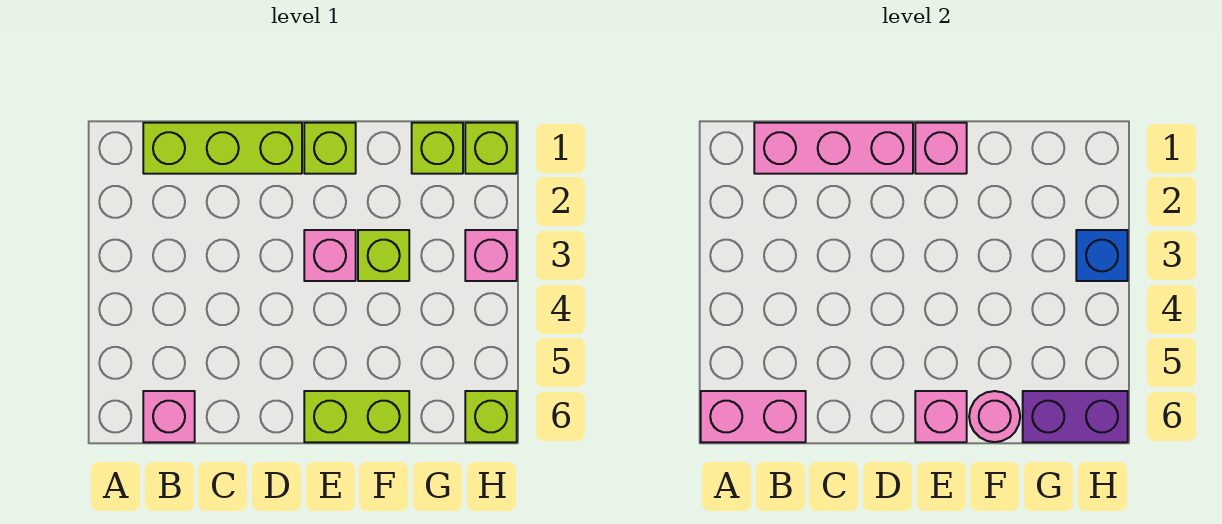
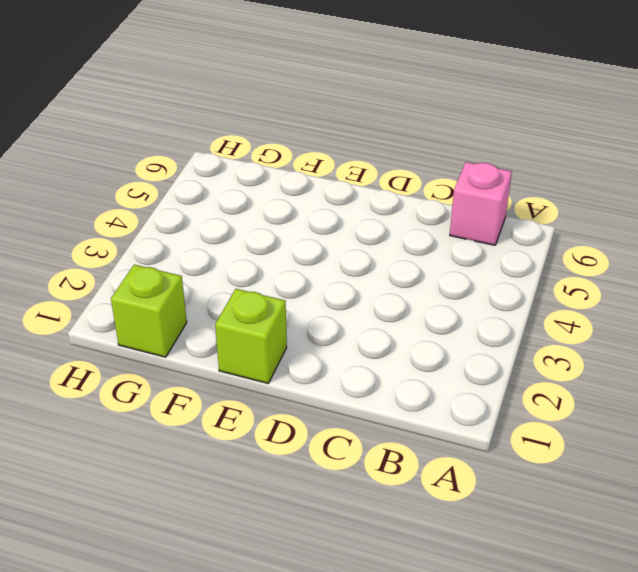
none -> lime 1x3 brick [143,123,302,174]
none -> pink 1x1 brick [304,230,356,281]
none -> lime 1x2 brick [304,391,409,442]

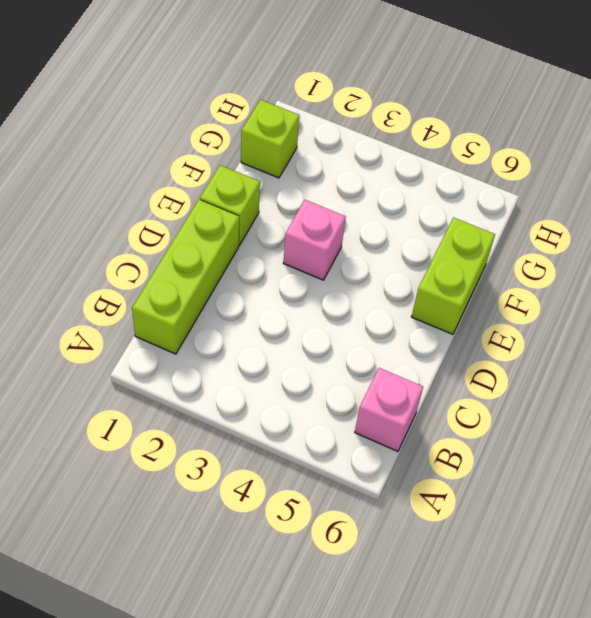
none -> lime 1x1 brick [358,230,409,281]
none -> lime 1x1 brick [465,123,517,174]
none -> pink 1x1 brick [465,230,517,281]

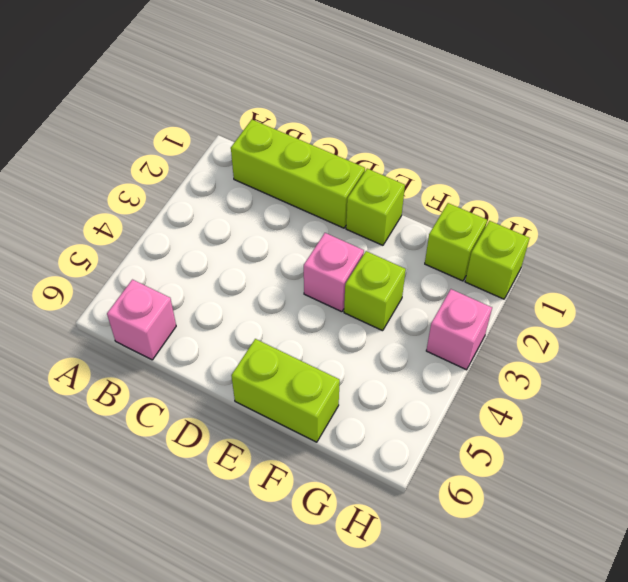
none -> lime 1x1 brick [465,391,517,442]
none -> pink 1x2 brick [701,391,806,442]
none -> pink 1x3 brick [754,123,913,174]

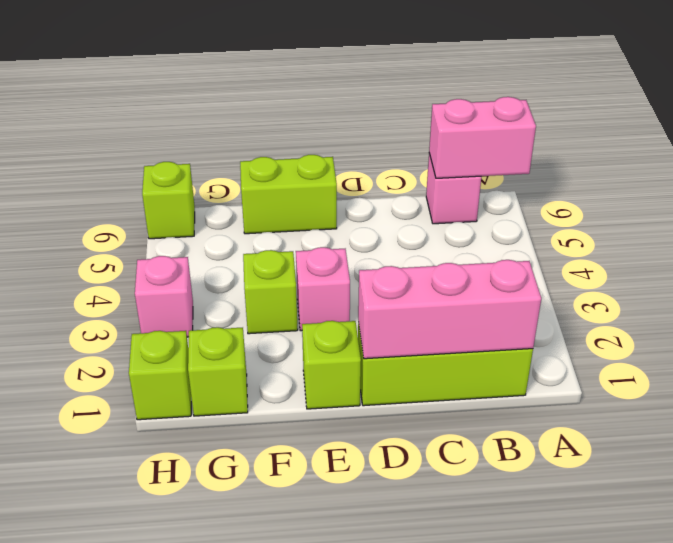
none -> pink 1x1 brick [915,123,967,174]
none -> pink 1x1 brick [915,391,967,442]
none -> pink 1x1 round brick [969,391,1020,442]

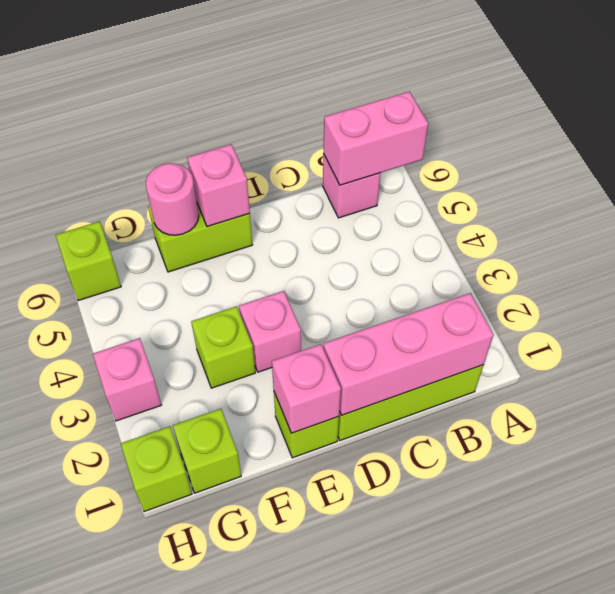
none -> purple 1x2 brick [1023,391,1128,442]
none -> blue 1x1 brick [1076,230,1128,281]

